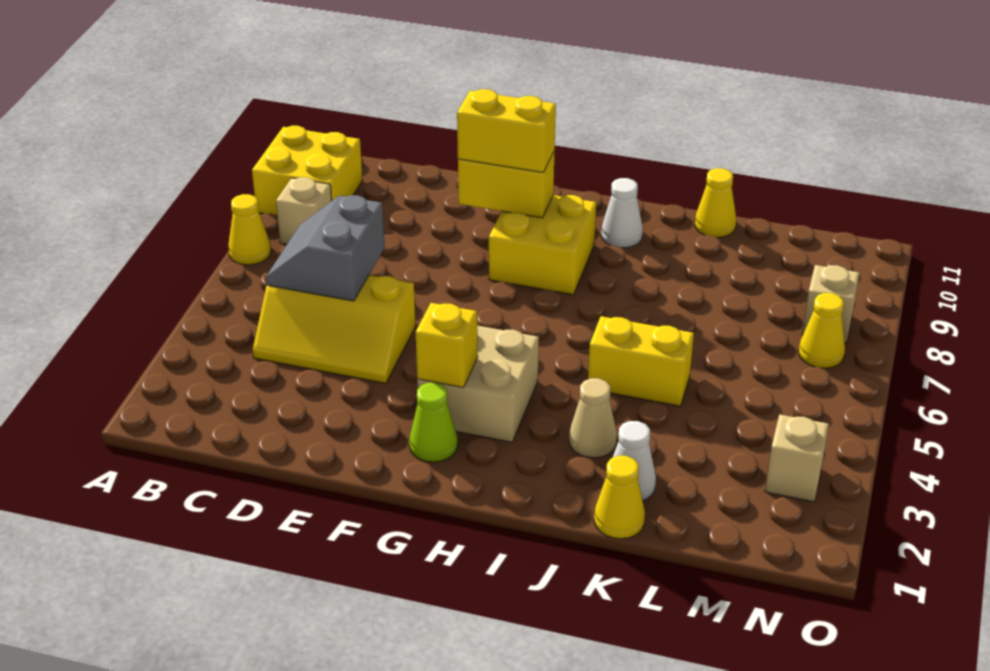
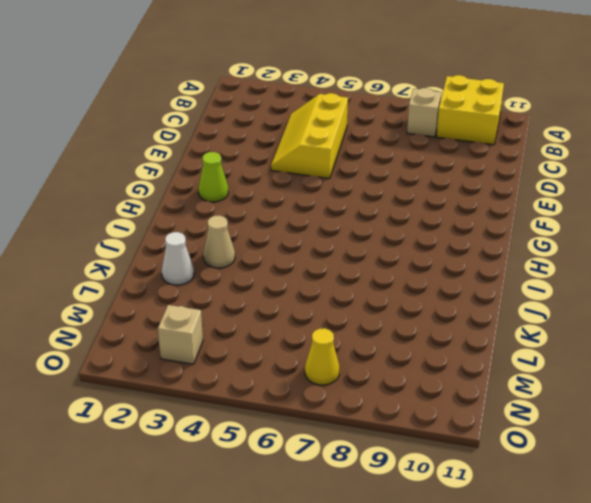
none -> yellow 1x1 cone [228,194,271,265]
none -> tan 2x2 brick [417,325,539,442]
none -> yellow 2x2 brick [489,195,596,295]

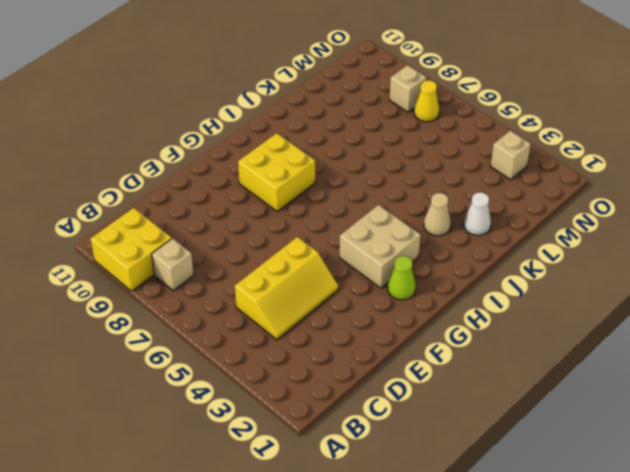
none -> yellow 1x1 cone [228,194,271,265]
none -> white 1x1 cone [601,178,643,248]
none -> yellow 1x2 brick [588,316,694,406]

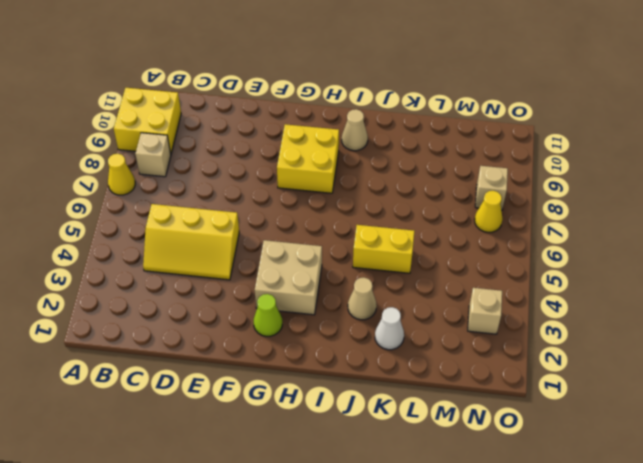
tan 1x1 cone [342,109,368,151] -> white 1x1 cone [601,178,643,248]
none -> yellow 1x1 cone [594,456,645,539]
none -> yellow 1x1 cone [695,168,736,237]
none -> grey 2x2 slope [266,195,385,301]

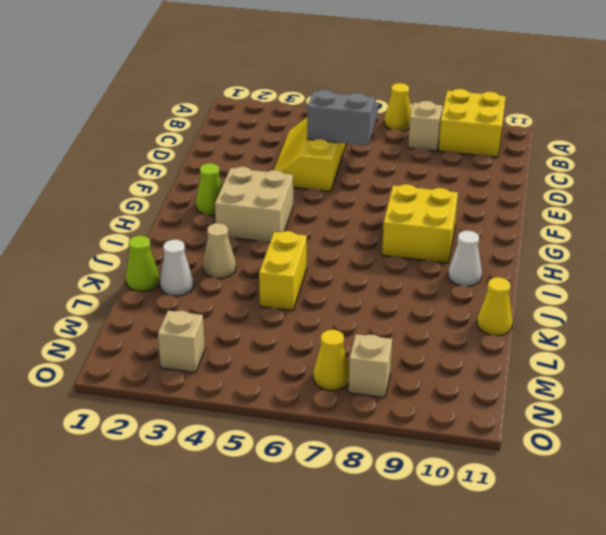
lime 1x1 cone [126,236,160,292] -> yellow 1x1 cone [594,456,645,539]
none -> yellow 1x2 brick [458,151,555,218]
none -> yellow 1x1 brick [416,303,478,387]
none -> yellow 1x2 brick [457,89,556,173]

